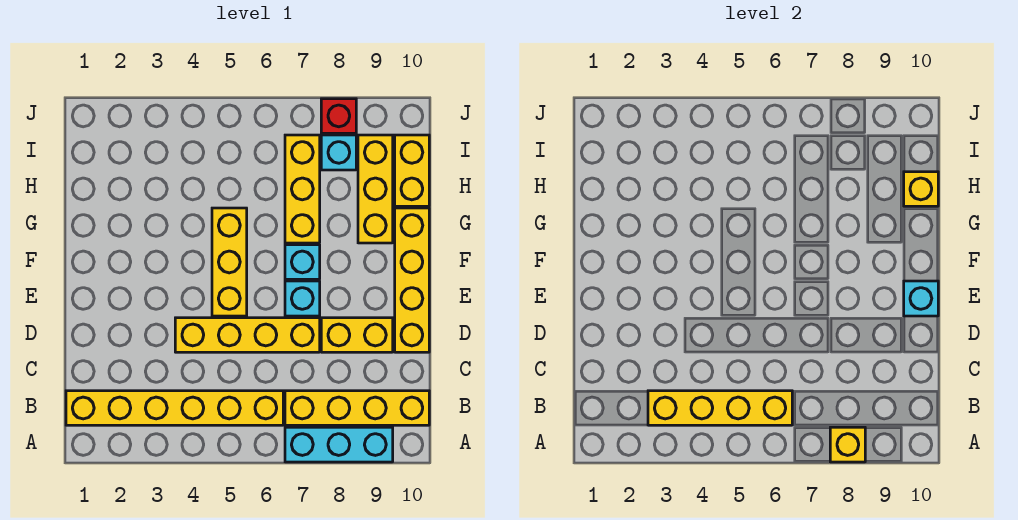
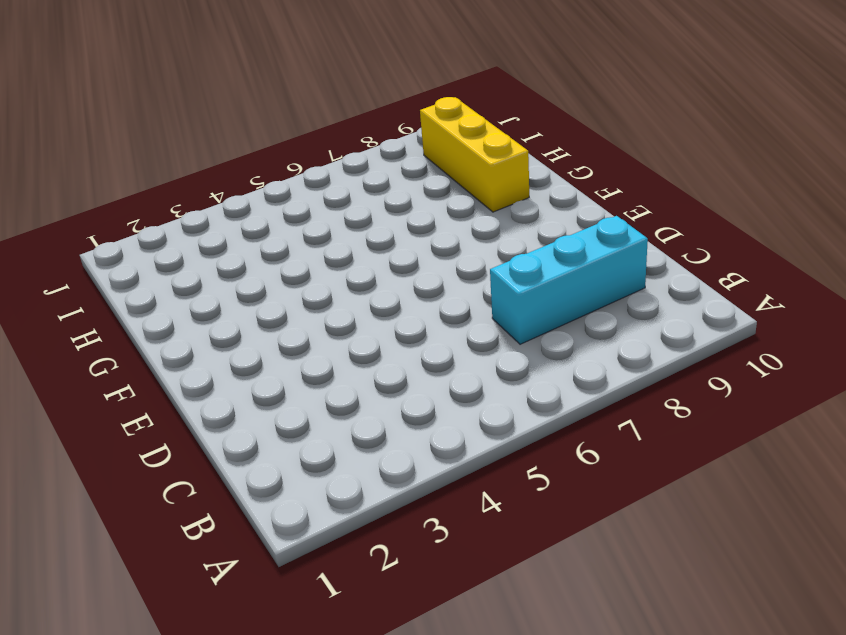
cyan 1x3 brick [490,216,648,344] -> cyan 1x3 brick moved to [285,427,393,462]
none -> yellow 1x6 brick [66,391,283,425]
none -> yellow 1x4 brick [285,391,429,425]
none -> yellow 1x4 brick [175,318,320,352]

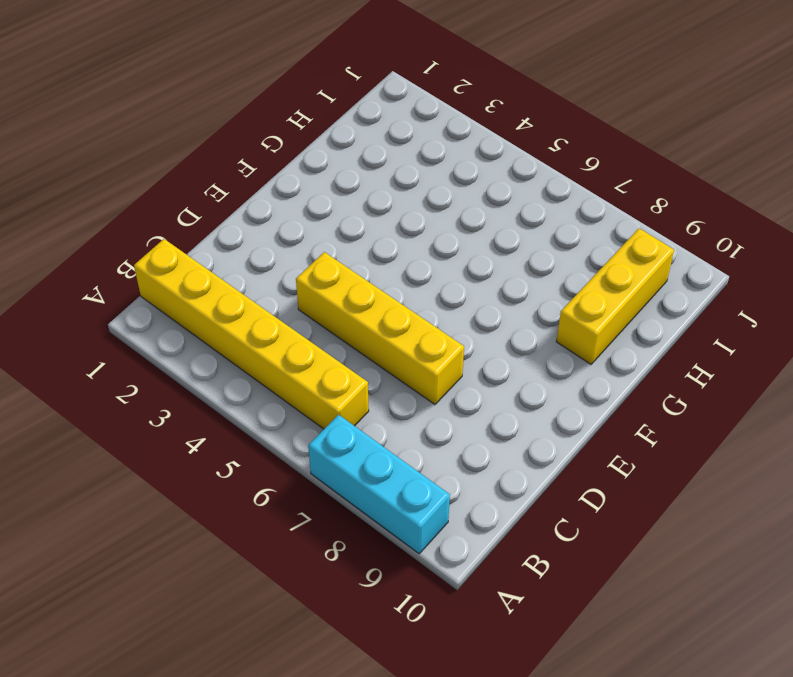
none -> yellow 1x4 brick [285,391,429,425]
none -> yellow 1x2 brick [321,318,393,352]
none -> yellow 1x4 brick [395,208,429,352]

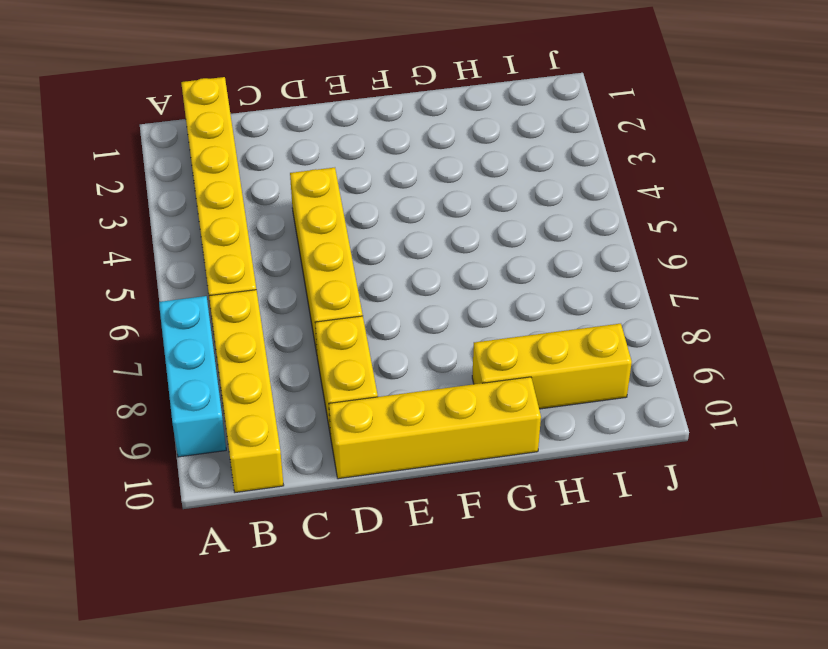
none -> yellow 1x3 brick [212,208,247,316]
none -> cyan 1x1 brick [285,281,320,316]
none -> cyan 1x1 brick [285,245,320,279]

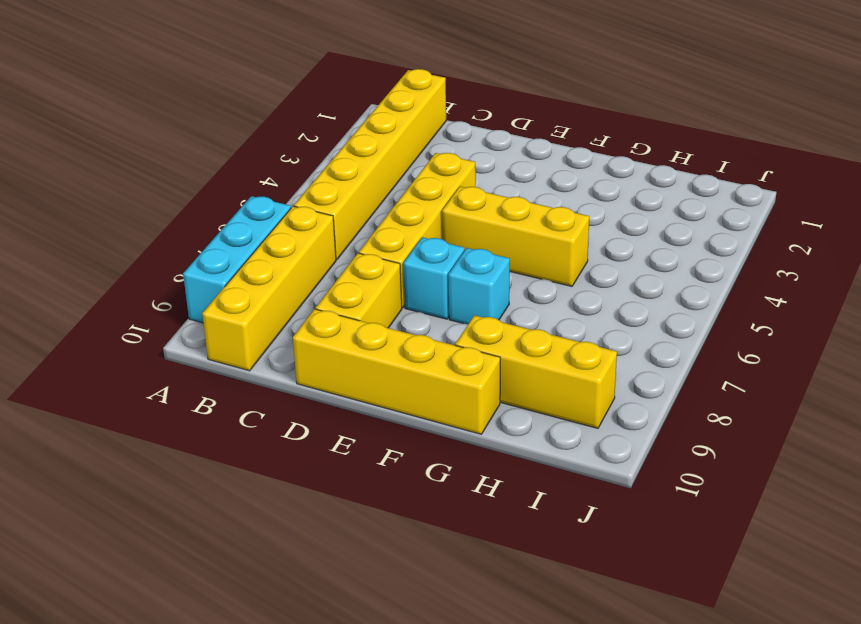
none -> yellow 1x3 brick [285,135,320,243]
none -> yellow 1x2 brick [395,135,429,206]
none -> cyan 1x1 brick [321,135,356,170]

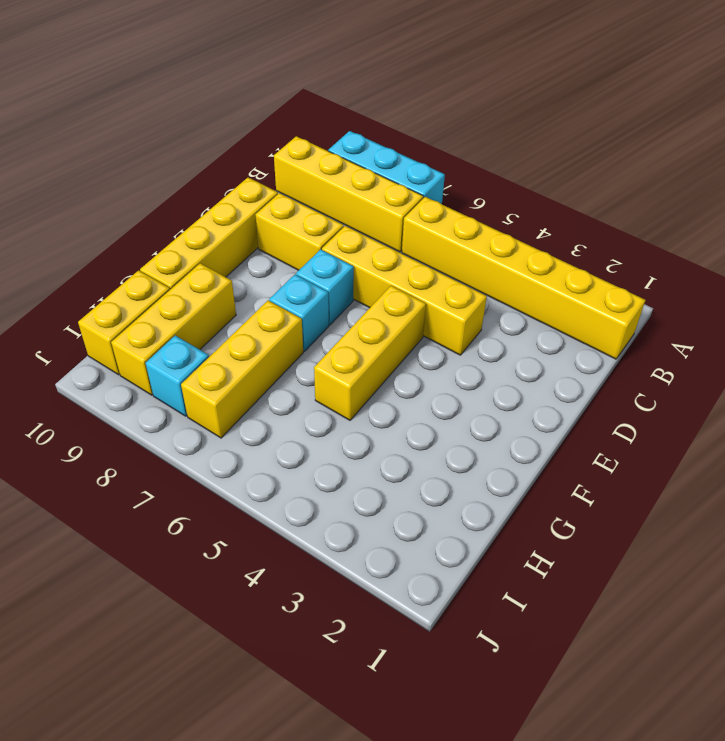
none -> red 1x1 brick [321,99,356,133]
none -> yellow 1x1 brick [830,427,865,462]
none -> yellow 1x4 brick [648,391,792,425]

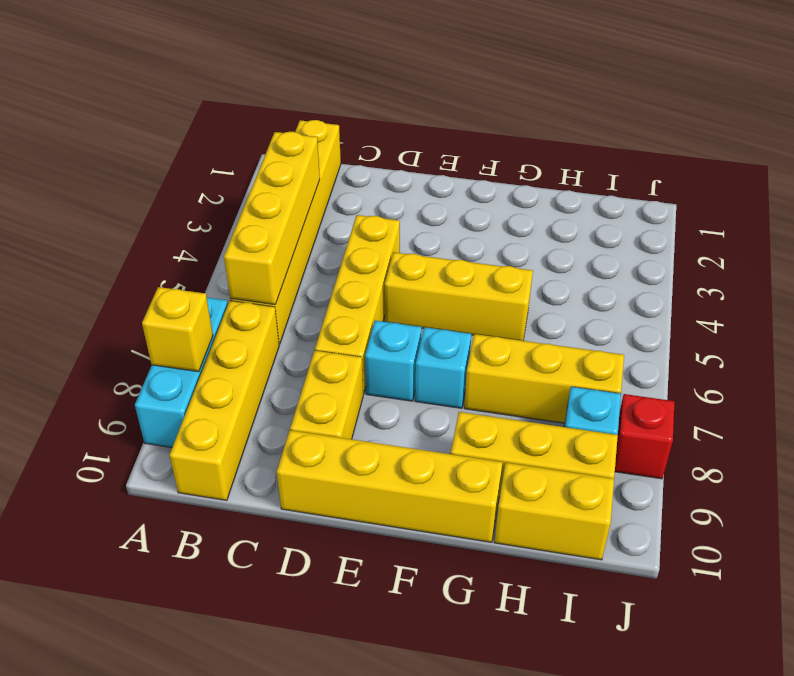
none -> cyan 1x1 brick [904,281,938,316]
none -> yellow 1x1 brick [904,172,938,206]

